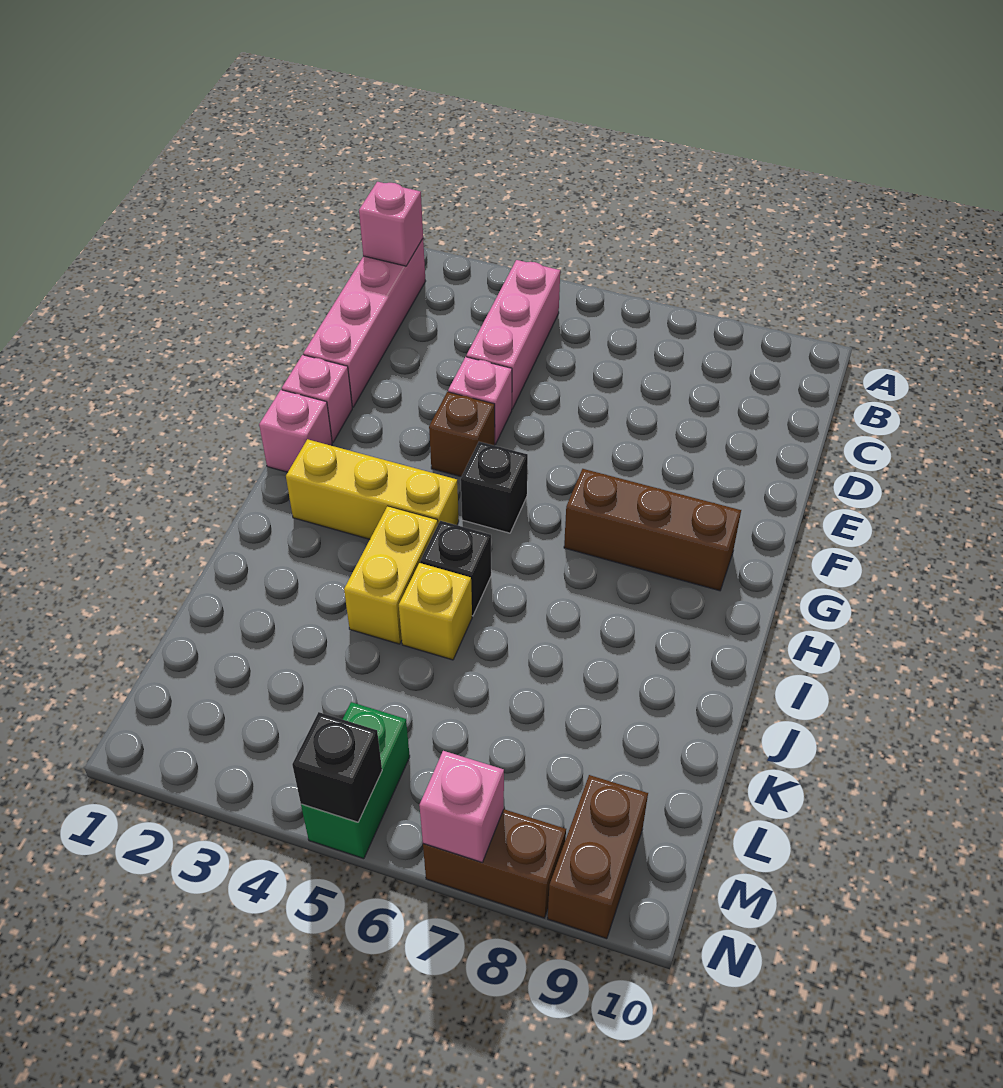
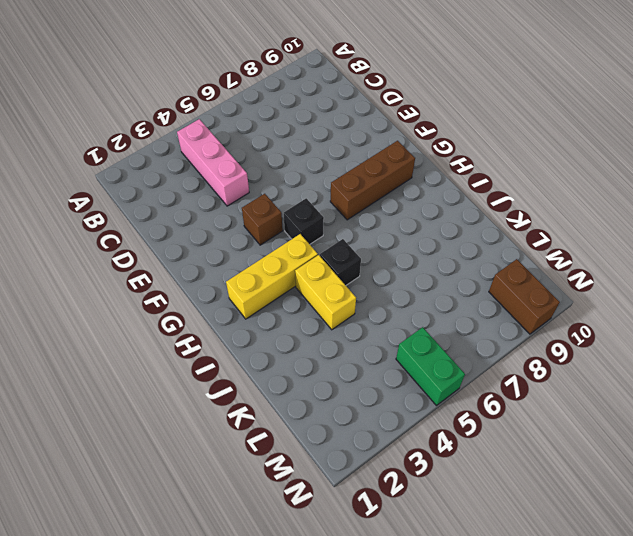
none -> pink 1x4 brick [303,239,426,407]
none -> pink 1x1 brick [448,357,512,445]
none -> pink 1x1 brick [282,355,352,442]

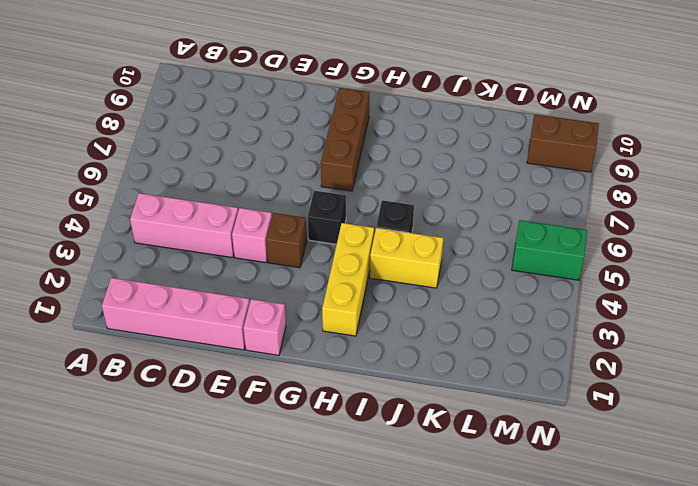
none -> pink 1x1 brick [259,390,332,472]
none -> yellow 1x1 brick [399,563,472,660]
none -> brown 1x2 brick [423,809,566,918]

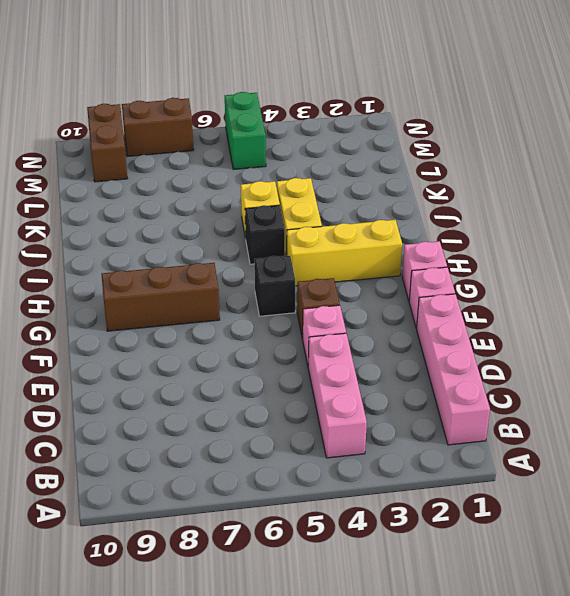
none -> pink 1x1 brick [359,182,423,266]
none -> black 1x1 brick [292,712,382,822]
none -> pink 1x1 brick [419,751,504,862]

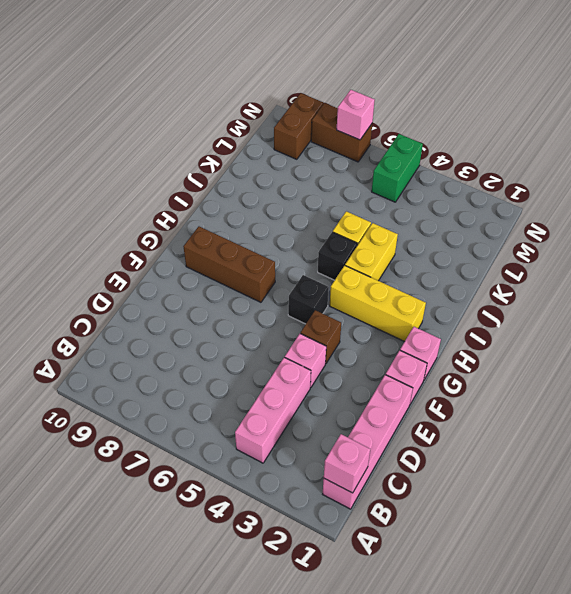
none -> black 1x1 brick [292,712,382,822]

